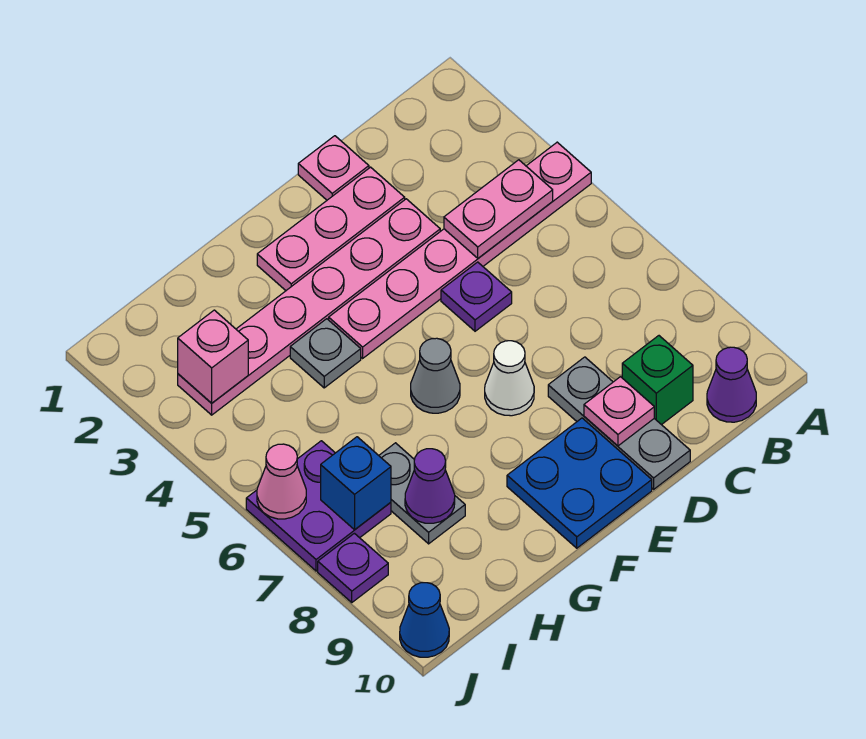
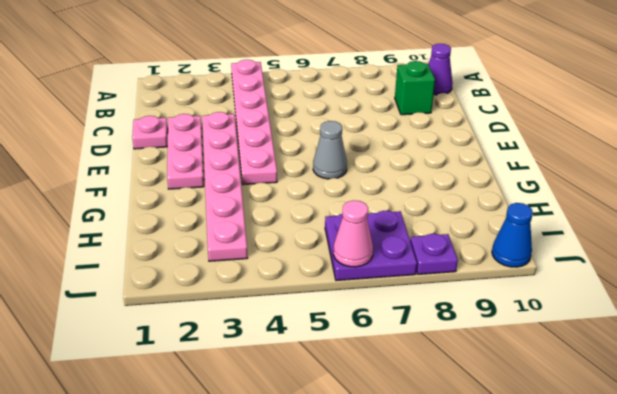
none -> purple 1x1 plate [441,262,512,331]
none -> grey 1x3 plate [548,357,690,489]
none -> white 1x1 cone [485,341,534,416]

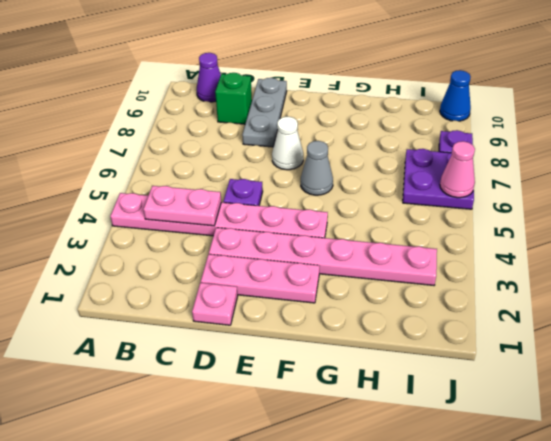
none -> blue 2x2 plate [507,418,652,548]
none -> grey 1x1 plate [290,319,361,388]
none -> grey 1x2 plate [379,443,465,544]

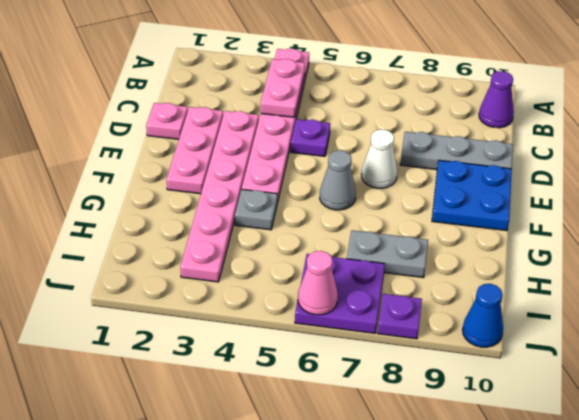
none -> green 1x1 brick [622,336,693,425]
none -> pink 1x1 plate [584,377,654,446]
none -> purple 1x1 cone [405,449,455,523]

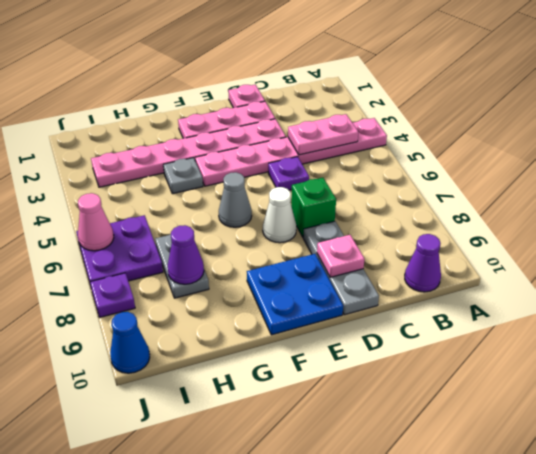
green 1x1 brick [291,178,336,237] -> green 1x1 brick moved to [622,336,693,425]
none -> pink 1x1 brick [178,310,248,403]
none -> blue 1x1 brick [321,437,391,530]

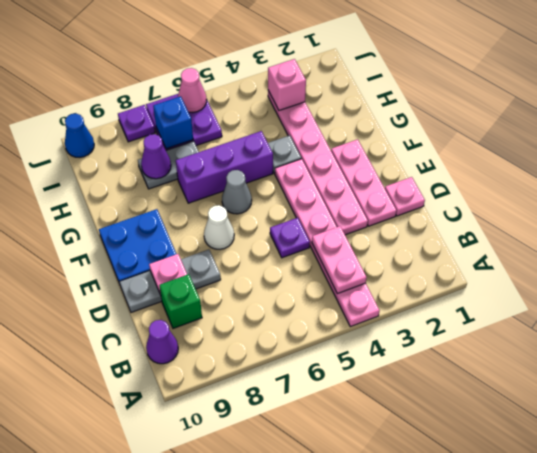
purple 1x3 brick [176,131,273,203] -> none

